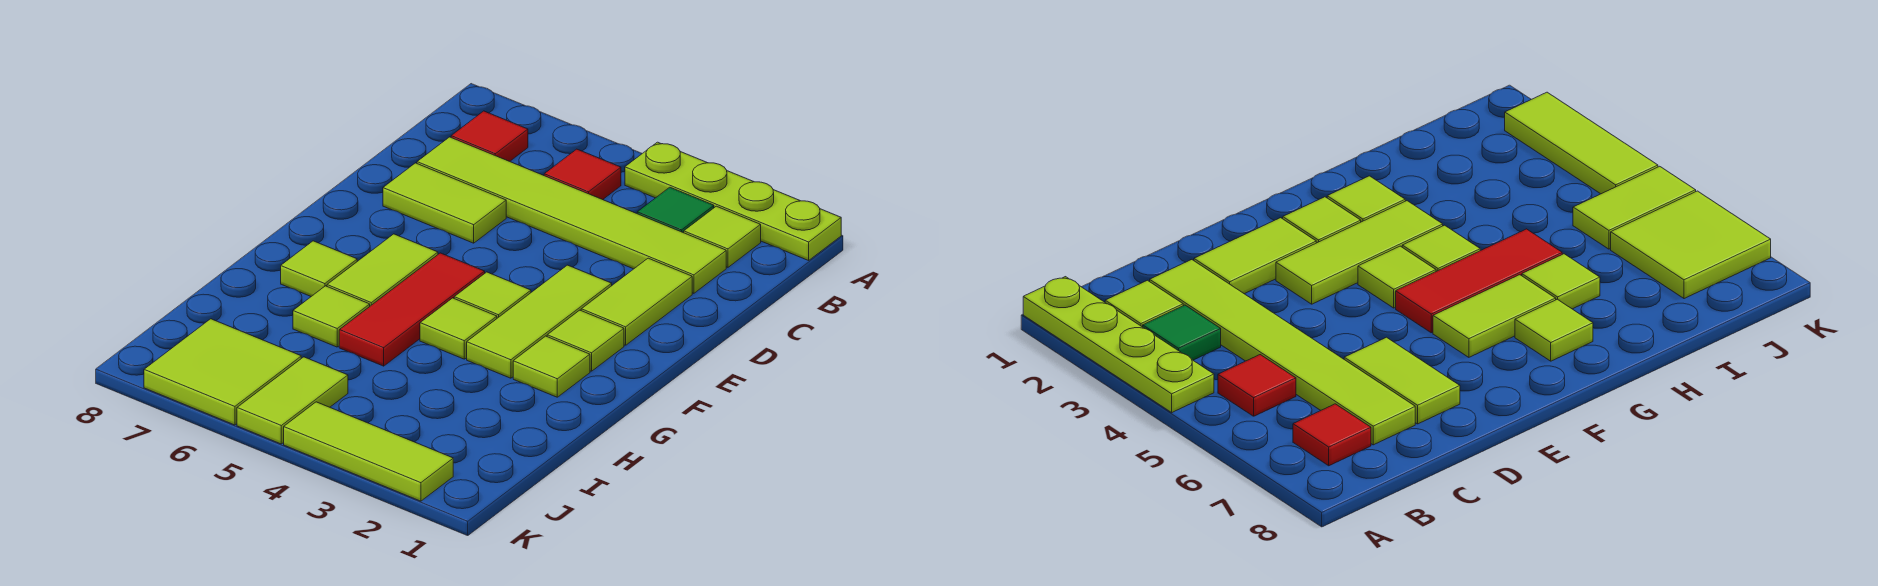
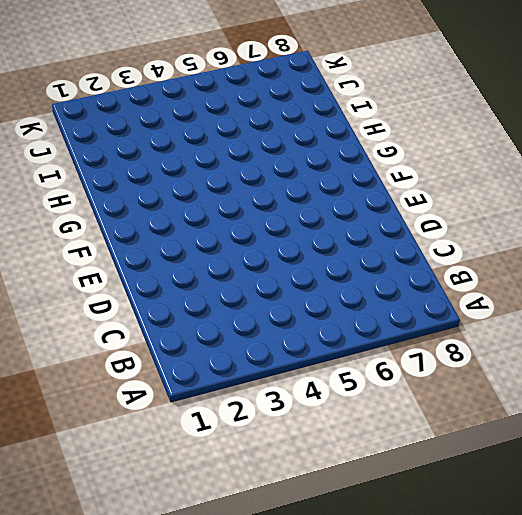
none -> lime 1x4 plate [625,142,841,260]
none -> lime 1x1 tile [684,206,761,267]
none -> green 1x1 tile [637,187,714,233]

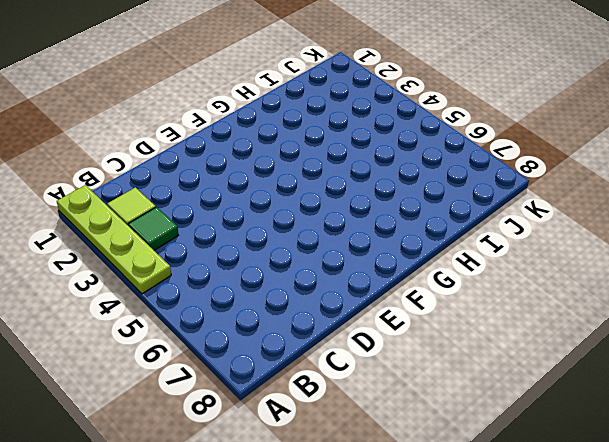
none -> red 1x1 tile [544,149,621,200]
none -> red 1x1 tile [451,111,528,161]
none -> lime 1x6 tile [417,137,726,293]

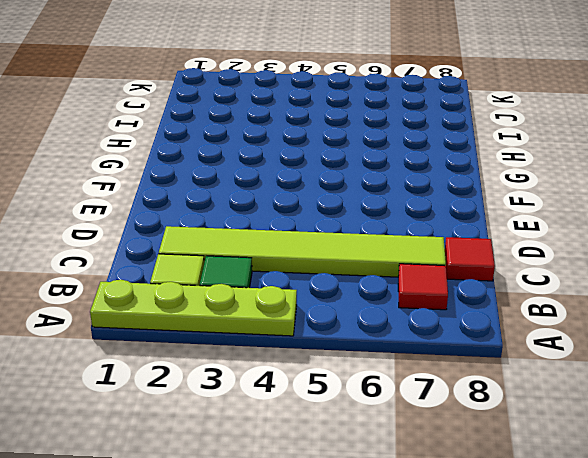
red 1x1 tile [445,237,495,281] -> red 1x1 tile moved to [544,149,621,200]
none -> lime 1x2 tile [581,258,692,345]
none -> lime 1x2 tile [383,163,506,243]
none -> lime 1x3 tile [467,265,612,378]

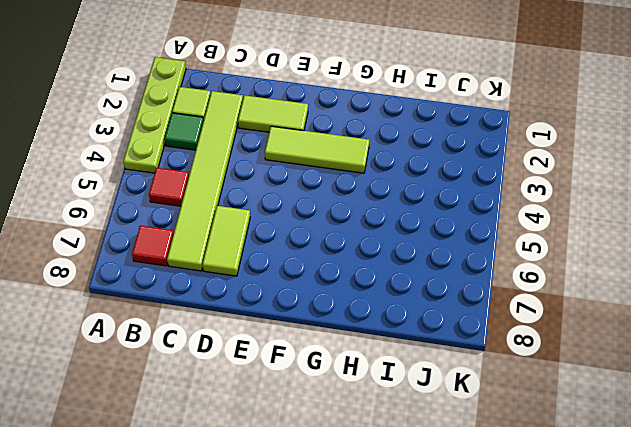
none -> lime 1x1 tile [547,310,624,371]
none -> lime 1x1 tile [454,272,531,318]
none -> red 1x3 tile [339,253,485,366]

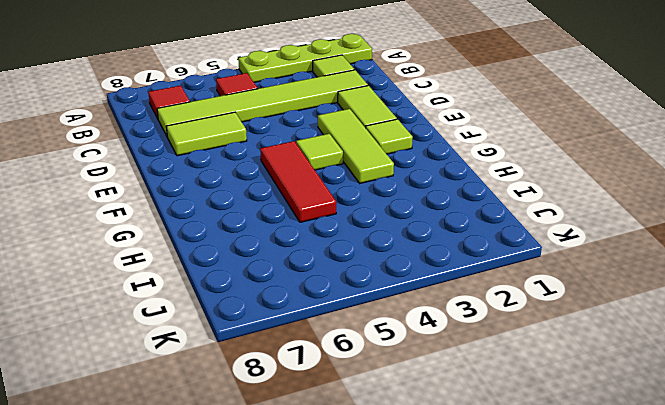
none -> green 1x1 tile [637,187,714,233]
none -> lime 1x2 tile [327,234,438,306]
none -> lime 1x1 tile [513,336,590,397]

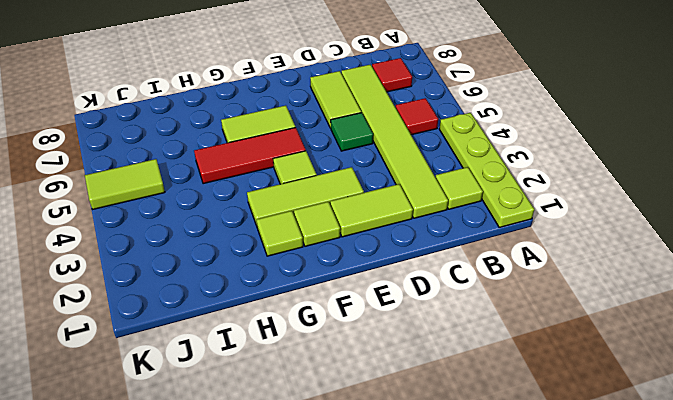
green 1x1 tile [331,113,373,151] -> green 1x1 tile moved to [637,187,714,233]
none -> lime 1x1 tile [420,298,497,359]
none -> lime 1x1 tile [281,241,357,296]
none -> lime 1x1 tile [293,286,370,347]

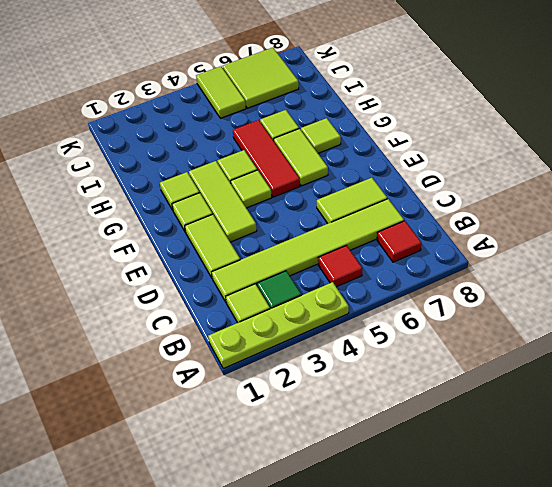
none -> lime 1x3 tile [284,402,453,501]

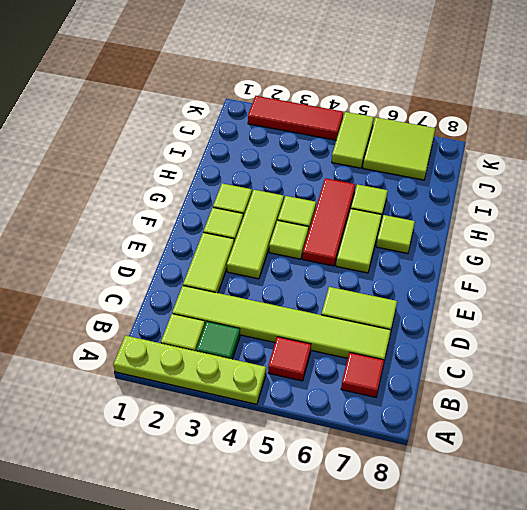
red 1x3 tile [248,96,343,140] -> lime 1x3 tile [284,402,453,501]

